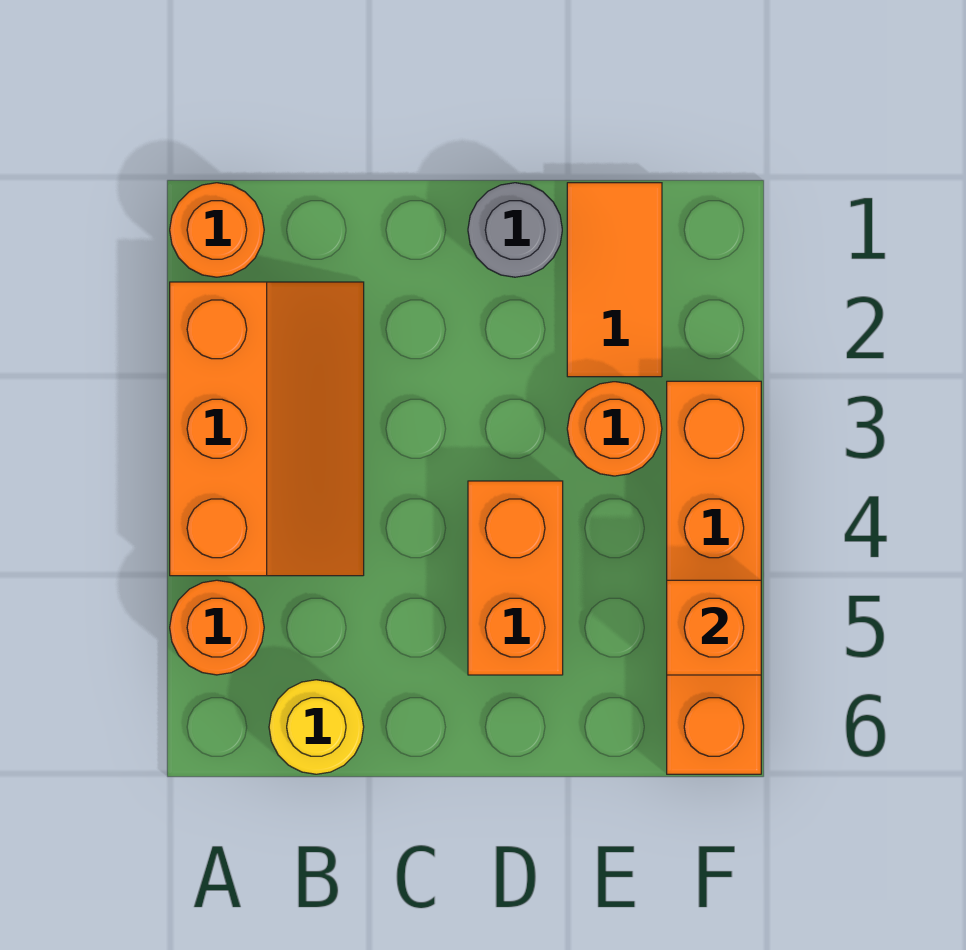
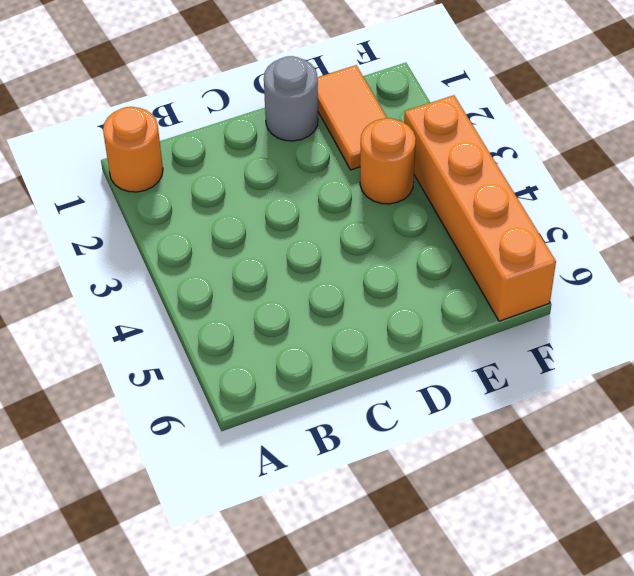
none -> orange 2x3 slope [170,282,364,576]
none -> orange 1x1 round brick [170,580,264,675]

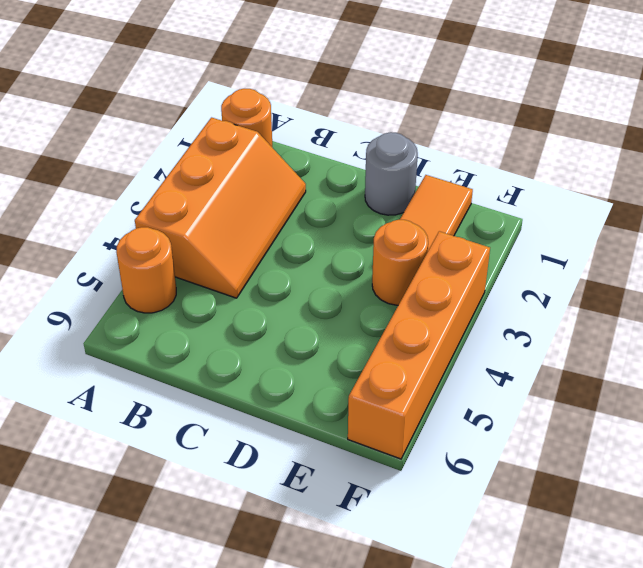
none -> yellow 1x1 round brick [269,680,364,774]
none -> orange 1x2 brick [468,481,563,675]

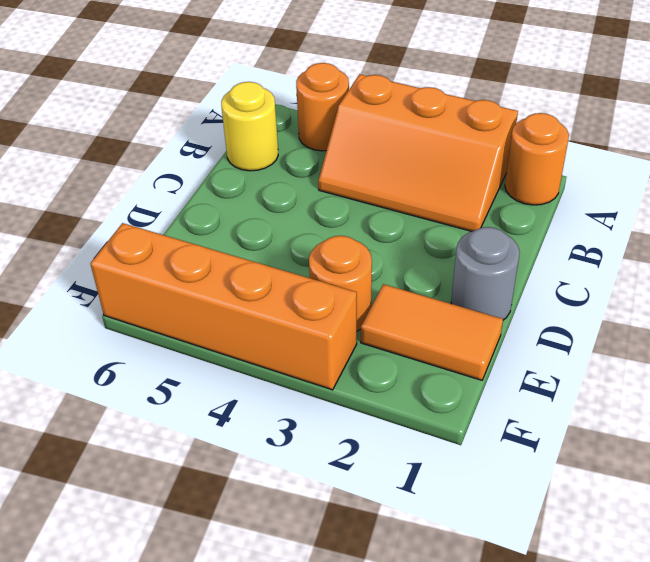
none -> orange 1x2 brick [468,481,563,675]
none -> orange 1x1 brick [667,580,761,675]

